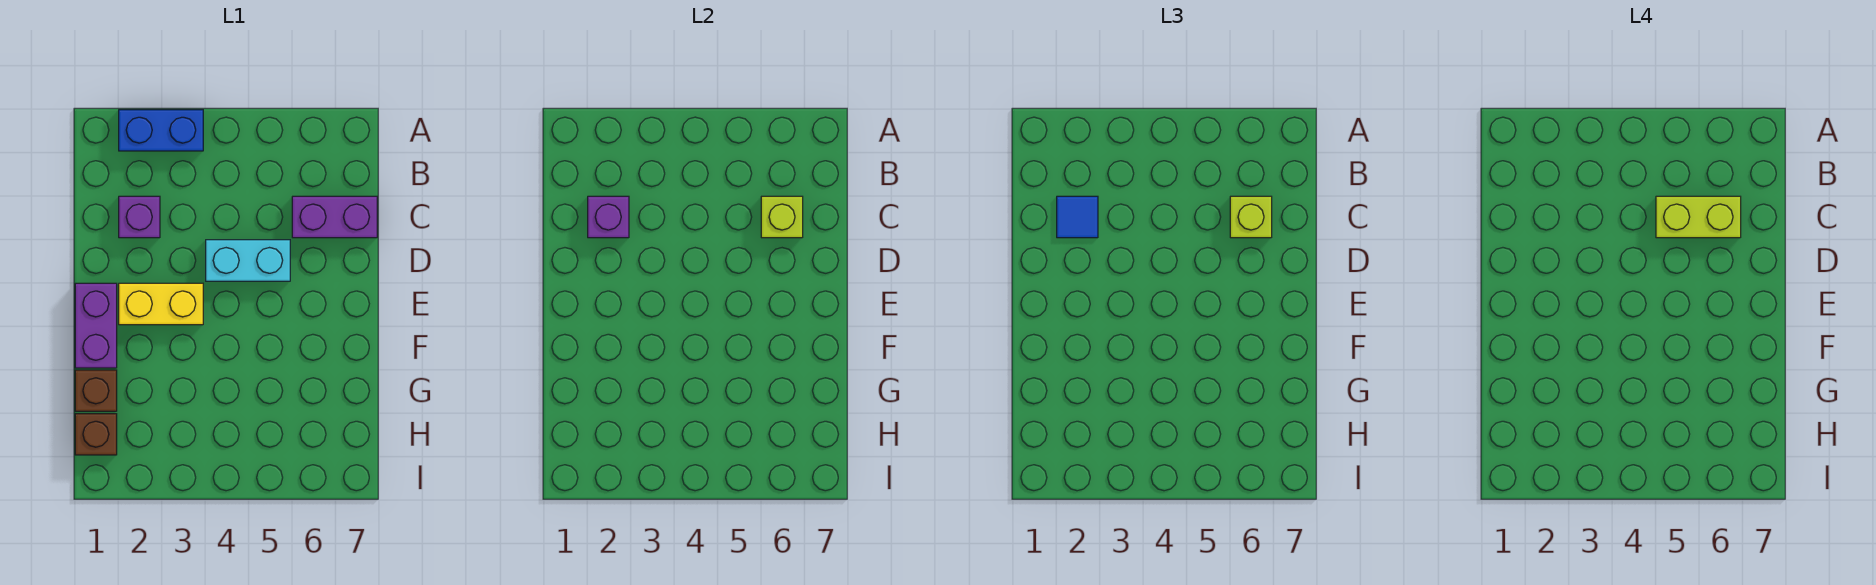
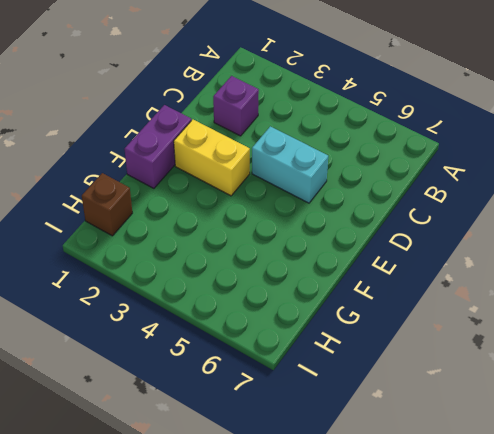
none -> blue 1x2 brick [119,110,203,151]
none -> purple 1x2 brick [292,196,377,238]
none -> brown 1x1 brick [75,370,117,411]

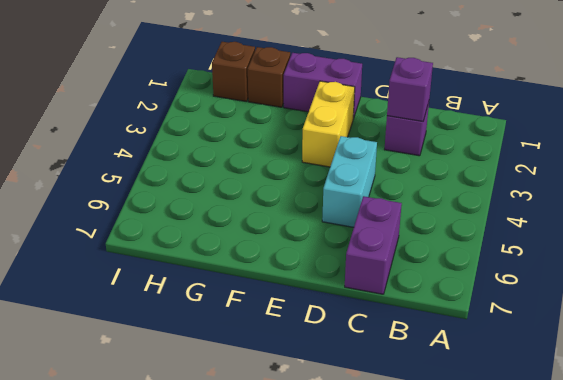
none -> blue 1x2 brick [119,110,203,151]
none -> lime 1x1 brick [761,196,803,238]
none -> blue 1x1 tile [1057,196,1098,238]

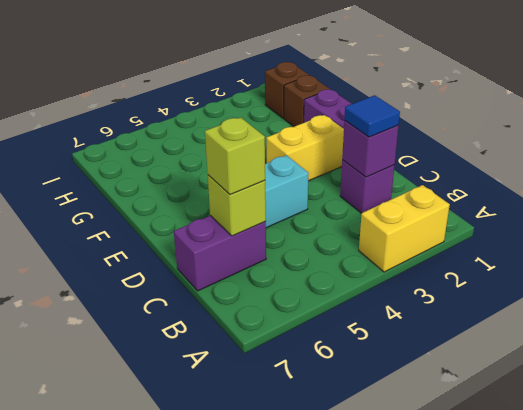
yellow 1x2 brick [359,185,450,272] -> blue 1x2 brick [119,110,203,151]
none -> lime 1x2 brick [1656,196,1741,238]

